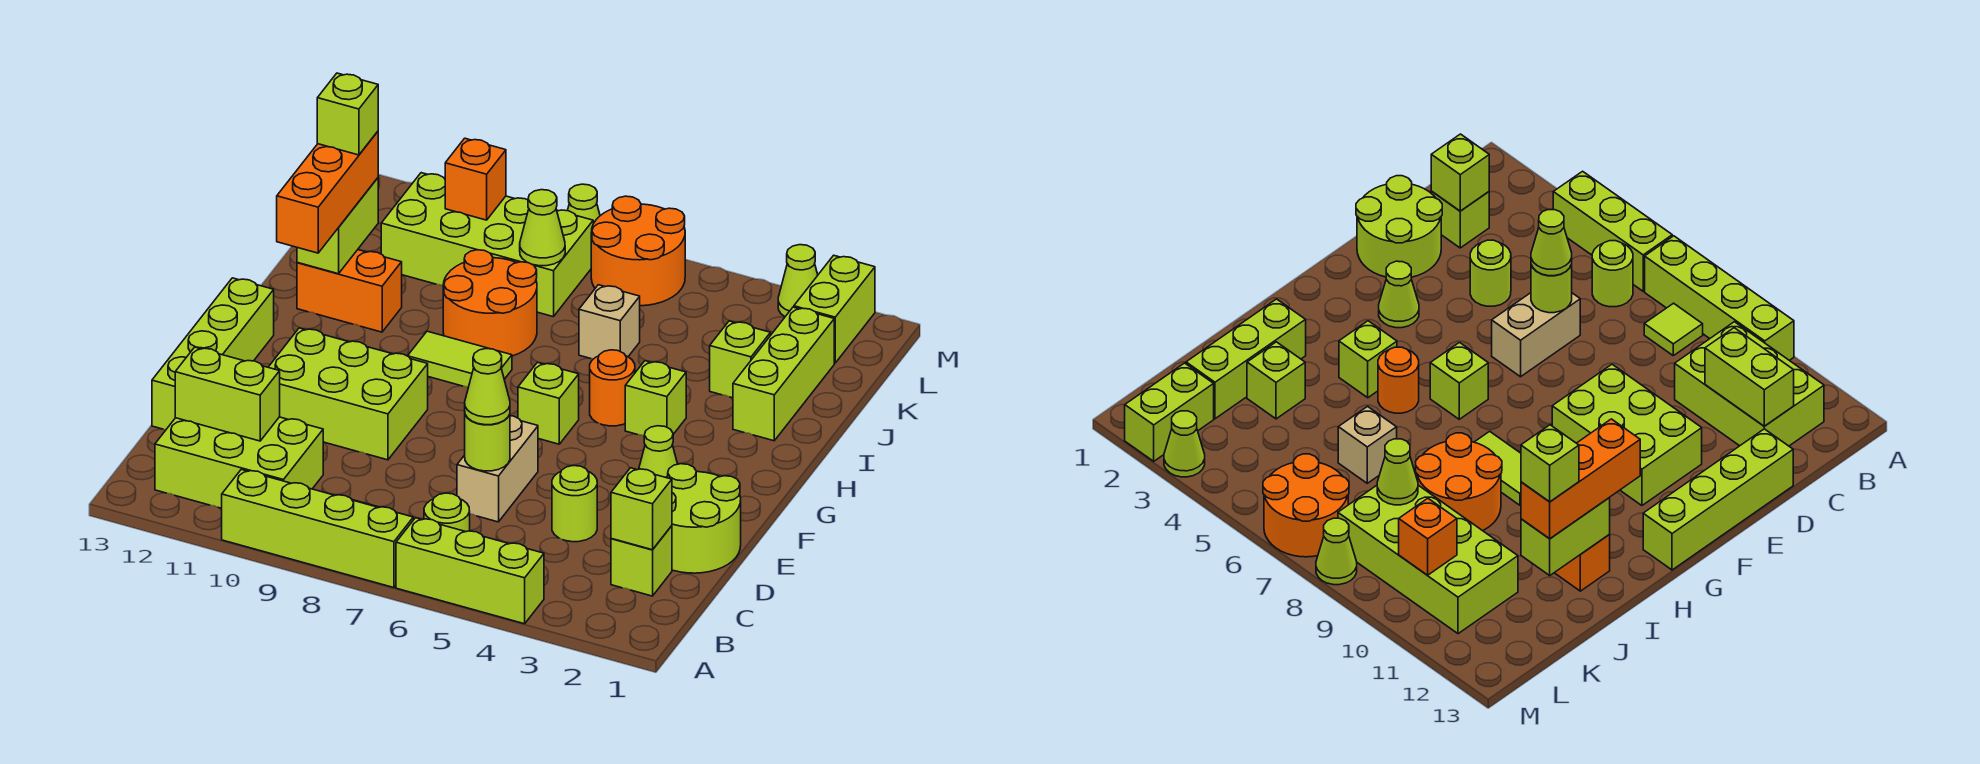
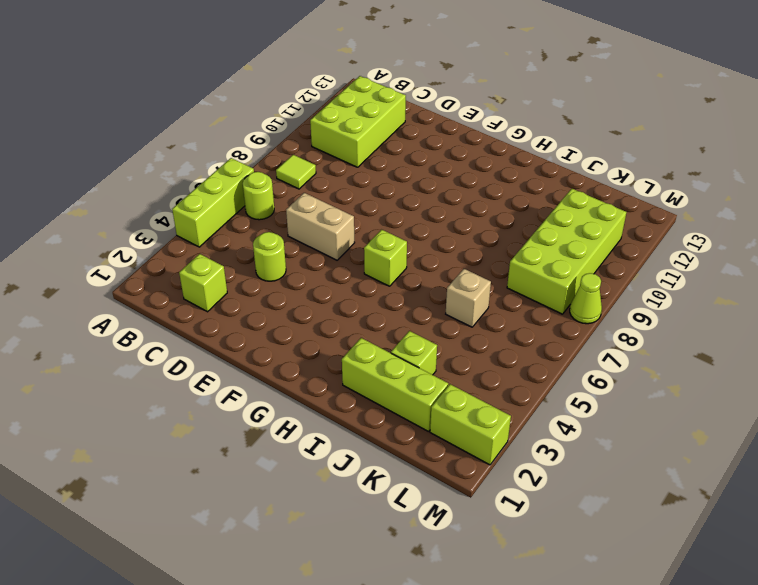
none -> lime 1x4 brick [222,470,413,588]
none -> lime 2x2 round brick [666,464,741,573]
none -> lime 1x4 brick [152,278,274,430]
none -> lime 2x3 brick [268,328,428,460]

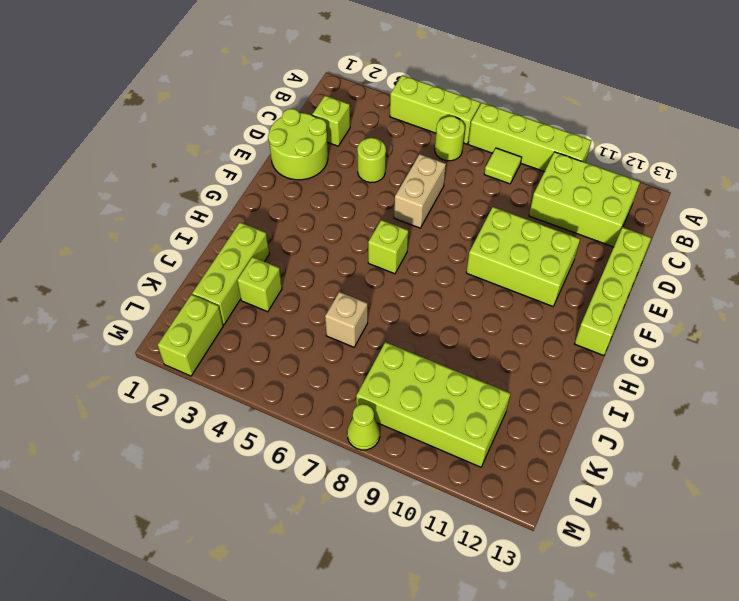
none -> lime 1x1 cone [639,426,677,477]
none -> lime 1x1 brick [625,361,686,436]
none -> orange 1x1 round brick [590,350,635,426]
none -> lime 1x2 tile [408,331,512,387]

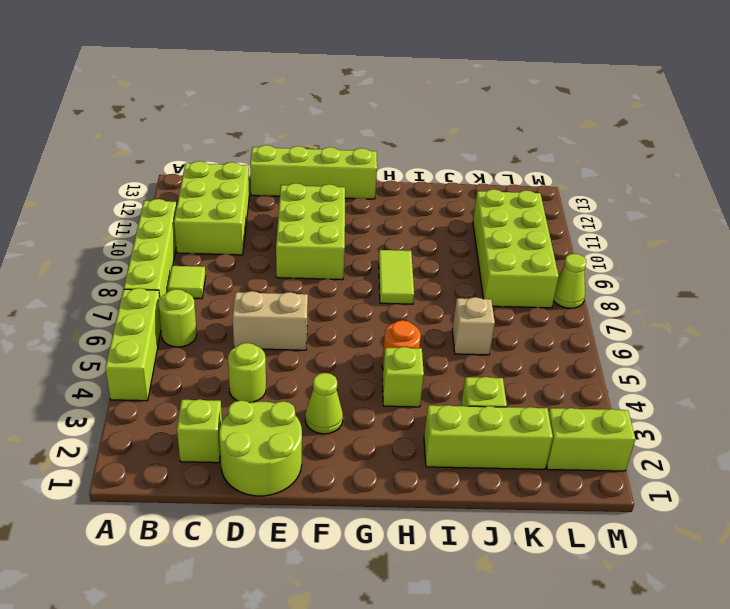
none -> lime 1x1 brick [518,362,579,444]
none -> orange 2x2 round brick [443,250,537,356]
none -> orange 1x2 brick [297,250,402,332]
none -> orange 2x2 round brick [591,196,685,306]

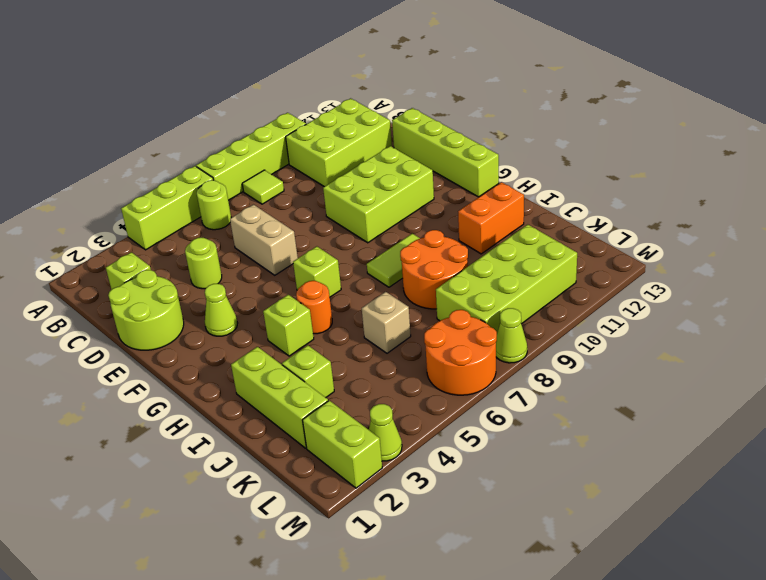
none -> lime 1x1 brick [611,468,672,550]
none -> lime 1x2 brick [175,347,280,441]
none -> lime 1x1 round brick [465,414,510,471]
none -> lime 1x2 brick [297,178,378,274]

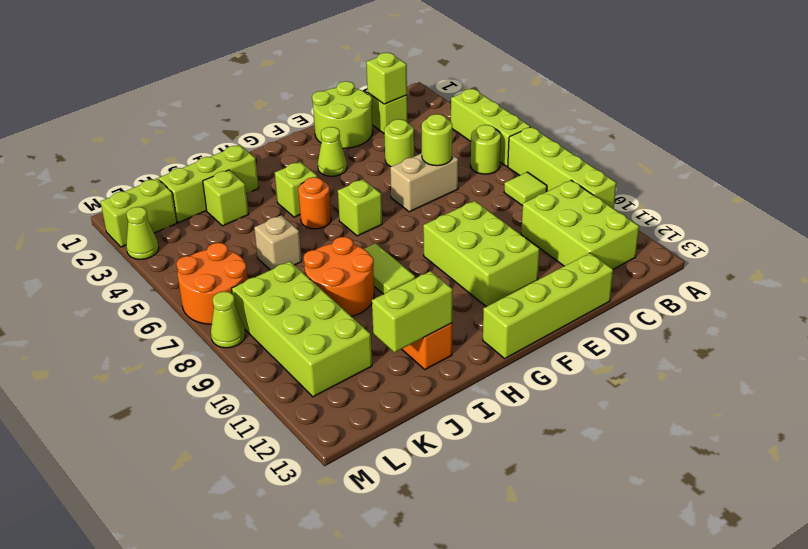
none -> lime 1x2 brick [175,347,280,441]
none -> lime 1x1 cone [520,190,565,266]
none -> orange 1x1 brick [445,138,506,220]
none -> lime 1x1 cone [465,349,510,425]

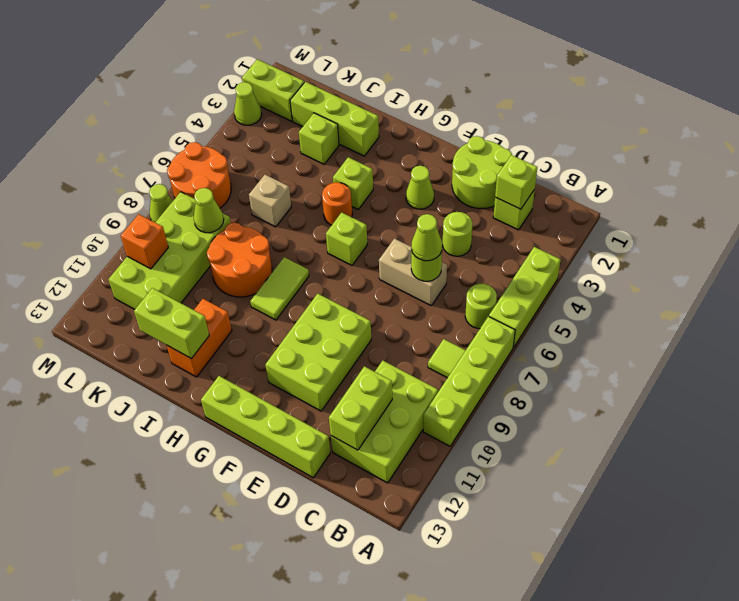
none -> orange 1x3 brick [277,132,378,253]
none -> lime 1x1 brick [317,73,378,155]

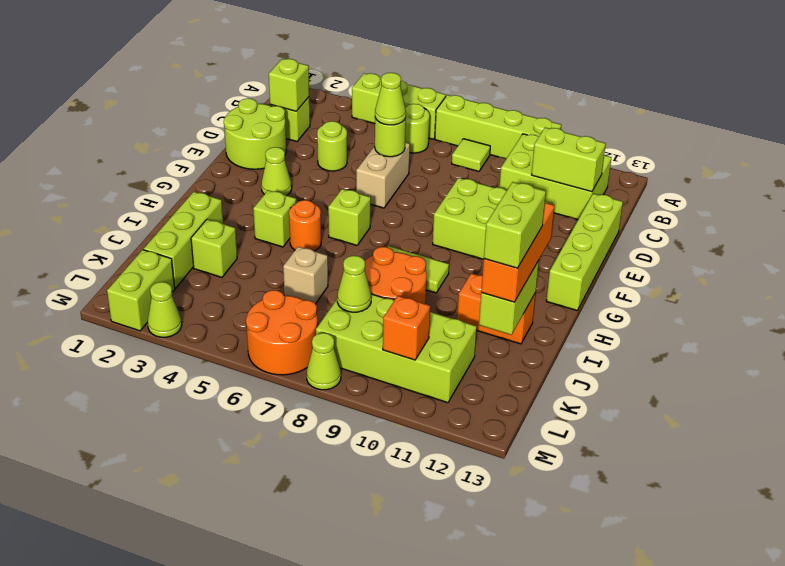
lime 1x2 brick [484,182,546,268] -> lime 1x1 brick [317,73,378,155]

